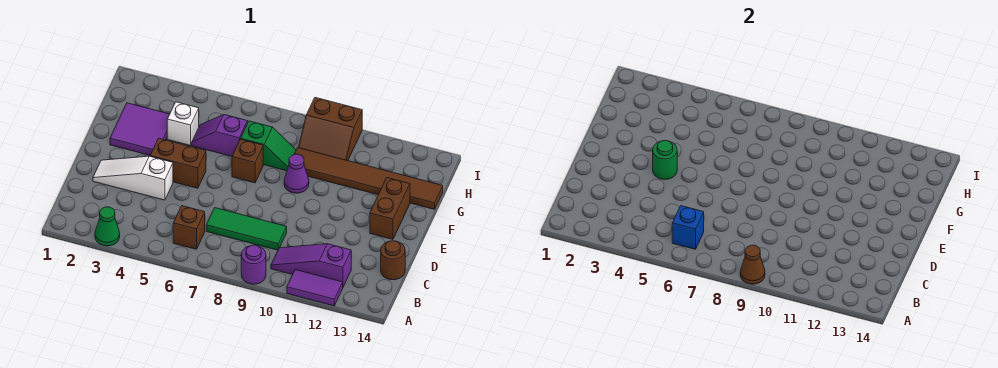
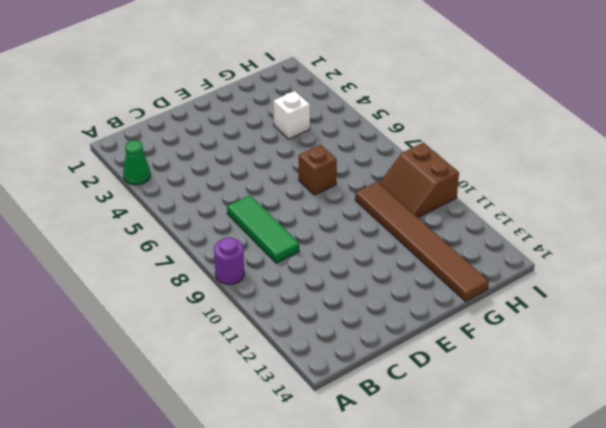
none -> purple 1x2 tile [287,270,343,306]
none -> brown 1x1 brick [173,206,205,249]
none -> purple 1x3 slope [271,244,351,287]

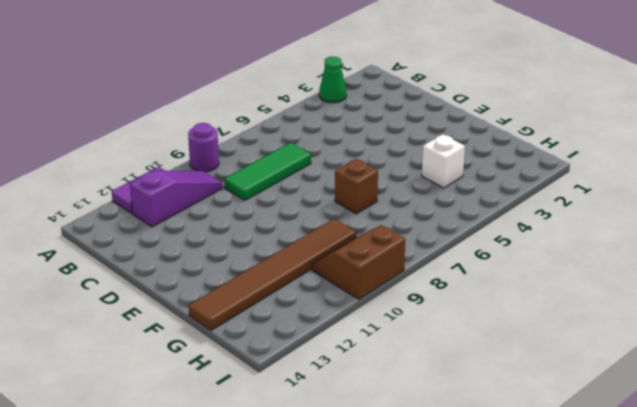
none -> brown 1x1 brick [173,206,205,249]
none -> brown 1x1 round brick [381,241,405,280]
none -> white 1x3 slope [93,156,173,200]

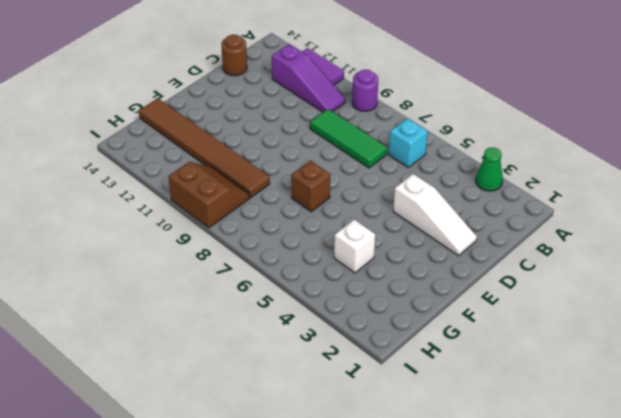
cyan 1x1 brick [389,118,428,167] -> brown 1x1 brick [173,206,205,249]
none -> brown 1x2 brick [150,138,206,188]
none -> brown 1x2 brick [370,178,410,239]
none -> purple 2x2 tile [110,103,170,155]

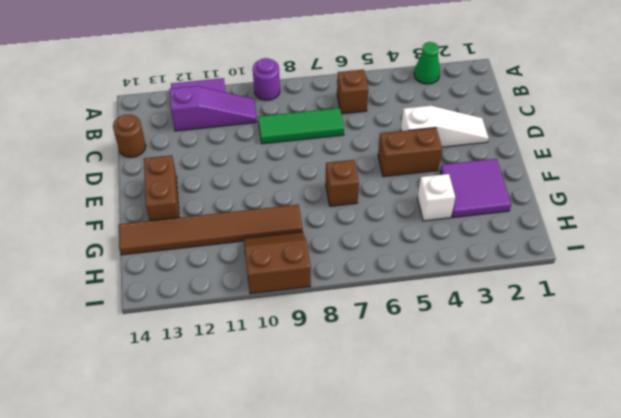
none -> purple 1x1 cone [284,154,309,193]
none -> purple 1x2 slope [192,115,248,156]
none -> green 1x2 slope [241,121,296,171]

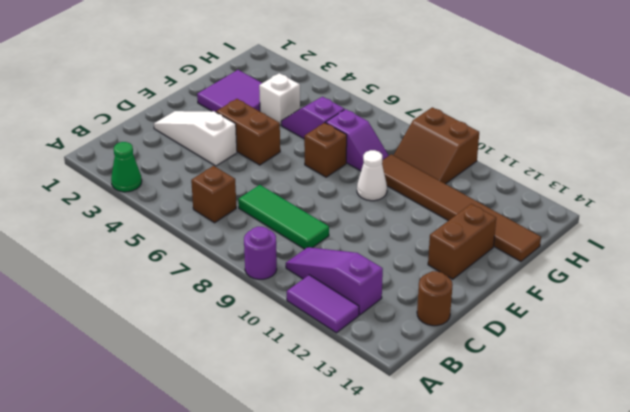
white 1x1 cone [357,150,387,201] -> purple 1x1 cone [284,154,309,193]
purple 1x2 slope [326,109,389,171] -> green 1x2 slope [241,121,296,171]
none -> brown 1x1 cone [740,245,765,284]
none -> blue 1x1 brick [672,206,704,249]
none -> green 1x1 round brick [653,141,677,180]

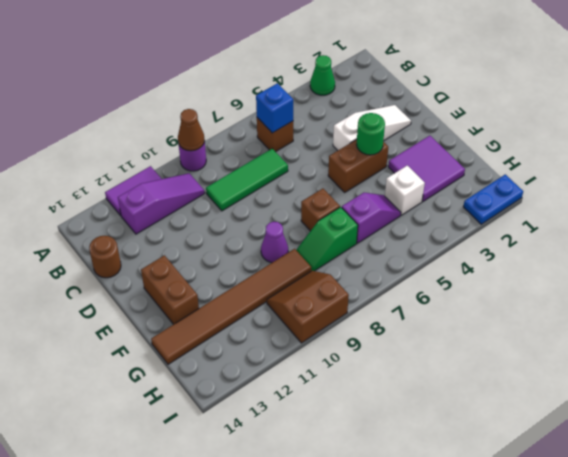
blue 1x2 plate [463,174,523,224] -> none

